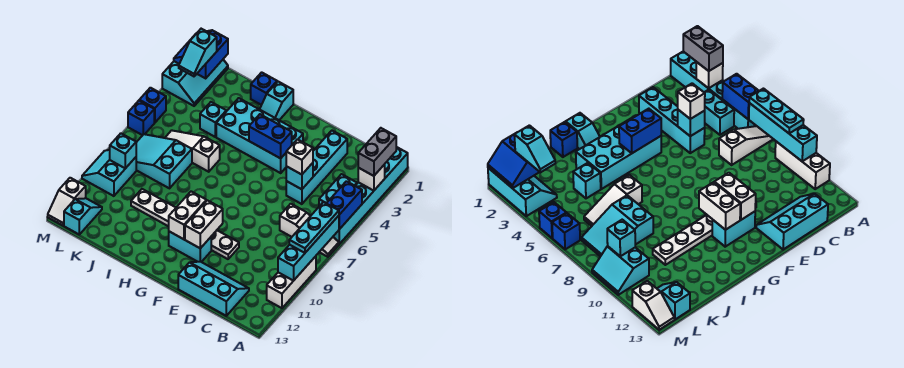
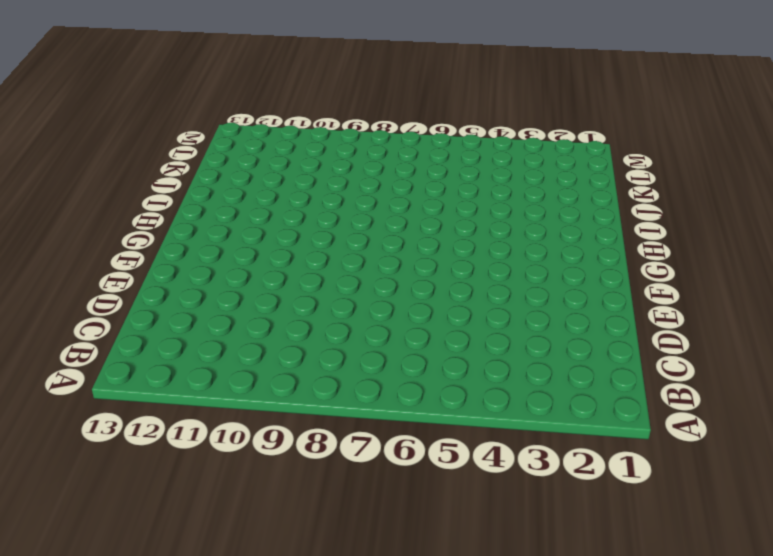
none -> cyan 1x6 brick [333,147,408,244]
none -> white 1x3 slope [280,204,339,257]
none -> white 1x3 brick [267,256,316,308]
none -> cyan 1x2 brick [319,174,357,206]

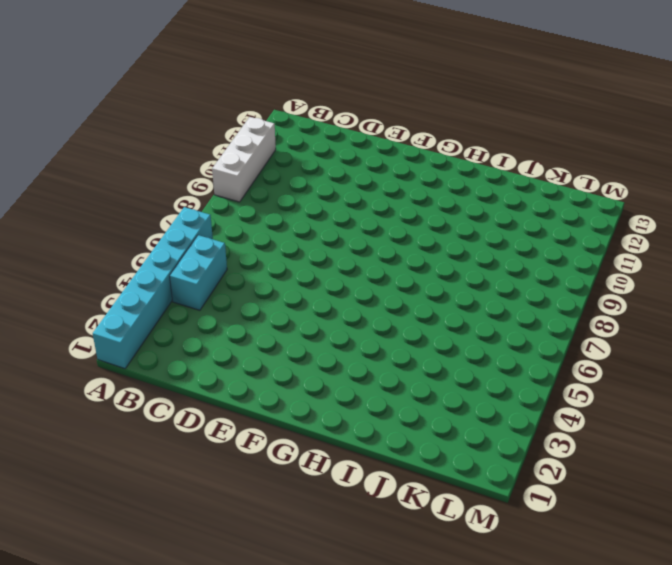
none -> white 1x3 slope [280,204,339,257]
none -> cyan 2x3 slope [178,262,249,316]
none -> cyan 1x4 brick [286,131,347,204]
none -> white 1x6 plate [131,189,239,259]

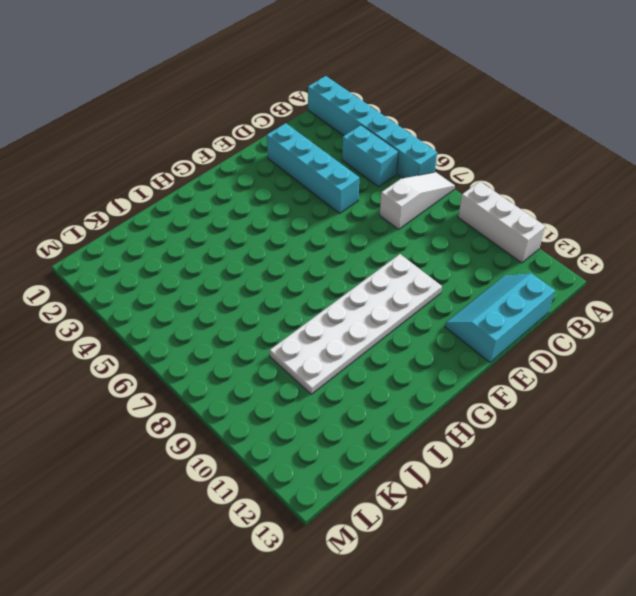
white 2x6 plate [270,254,442,394] -> white 1x6 plate [131,189,239,259]
none -> cyan 2x4 brick [216,98,303,173]
none -> cyan 1x2 brick [169,232,211,262]
none -> cyan 1x2 slope [260,82,293,120]
none -> blue 1x1 brick [251,72,277,105]

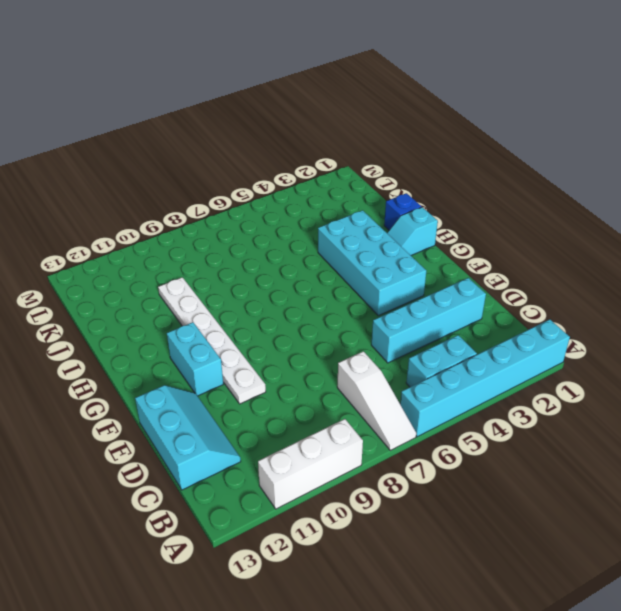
none -> white 1x3 slope [165,130,220,172]
none -> cyan 1x1 brick [200,102,226,137]
none -> cyan 2x3 slope [136,134,192,188]
none -> cyan 2x3 slope [162,60,228,106]

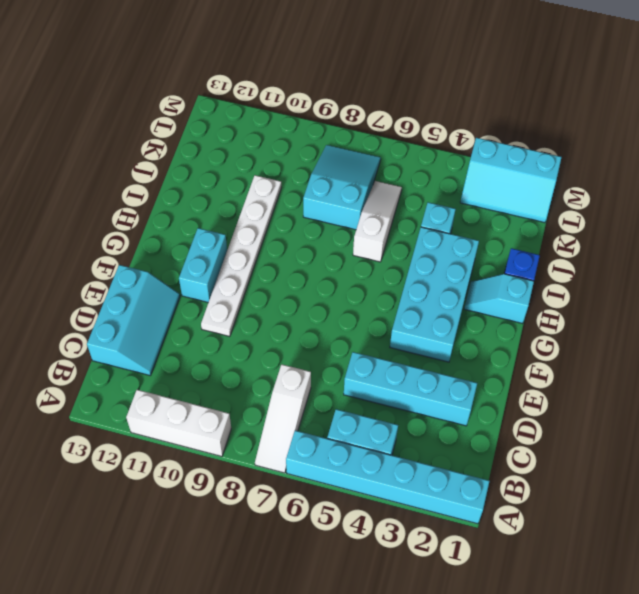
none -> cyan 2x2 slope [82,150,136,196]
none -> cyan 1x2 slope [64,198,102,234]
none -> blue 1x1 brick [139,88,166,123]
none -> blue 1x1 brick [128,101,154,135]

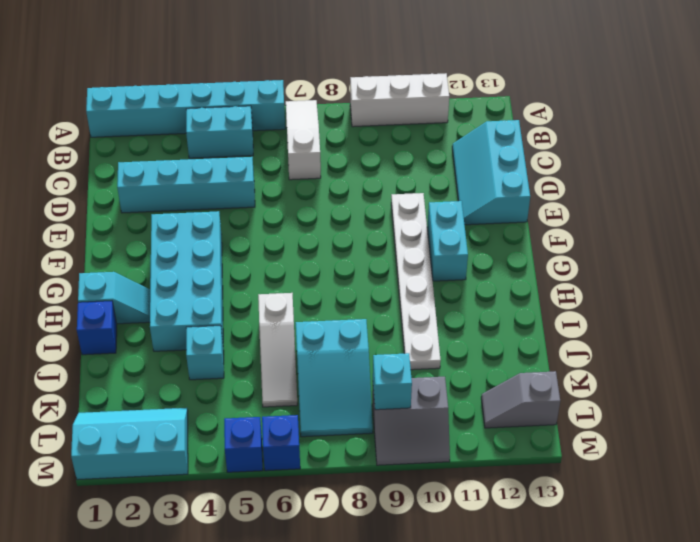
grey 2x2 slope [372,377,450,465] -> cyan 2x2 slope [82,150,136,196]
grey 1x2 slope [481,371,560,428] -> cyan 1x2 slope [64,198,102,234]
none -> white 1x2 slope [48,178,86,225]
none -> white 1x1 brick [358,164,385,191]
none -> blue 1x2 brick [327,181,362,229]
none -> cyan 1x4 brick [278,216,339,281]

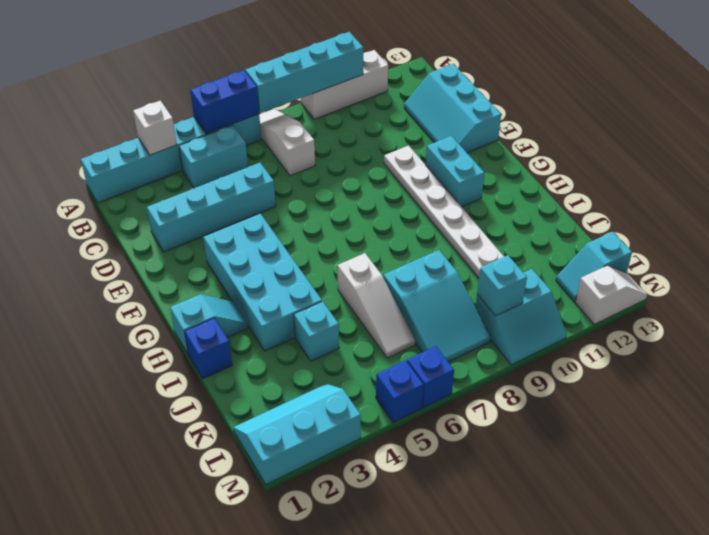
none -> cyan 1x1 brick [286,163,313,189]
none -> blue 1x2 brick [249,114,292,158]
none -> white 1x2 brick [185,200,223,248]
none -> white 1x2 brick [169,191,206,239]

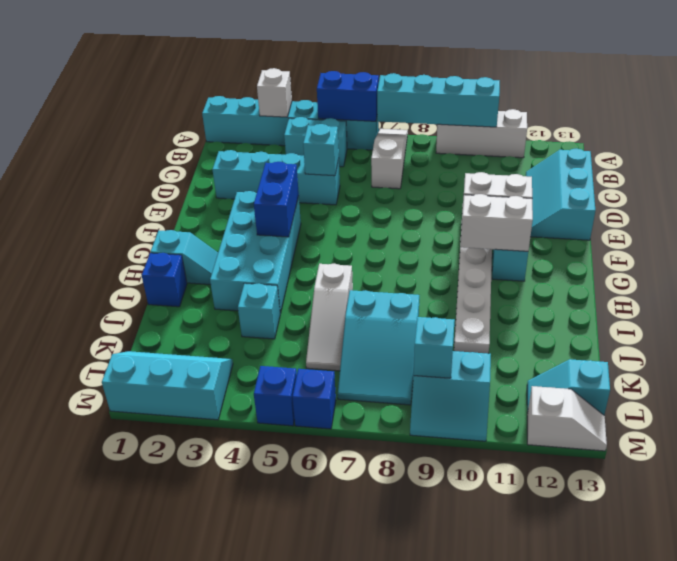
none -> blue 2x2 slope [174,30,228,78]
none -> grey 1x2 brick [358,128,396,176]
none -> cyan 1x3 plate [289,202,339,253]
none -> white 1x1 brick [286,139,313,175]

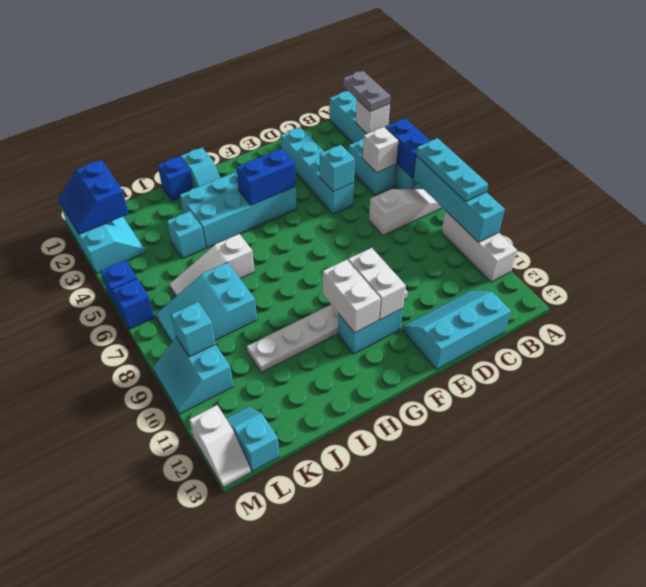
grey 1x2 plate [343,71,390,112] -> grey 1x2 brick [358,128,396,176]
white 1x1 brick [363,127,399,173] -> white 1x1 brick moved to [286,139,313,175]
none -> cyan 1x2 slope [179,29,217,76]

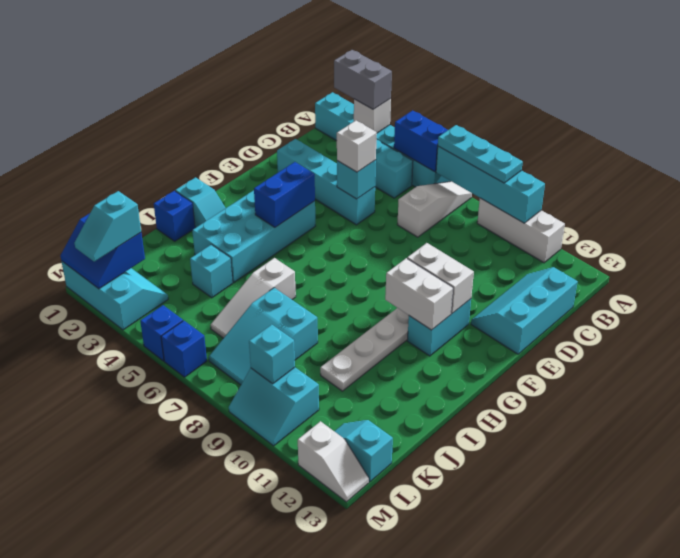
cyan 1x2 slope [74,191,141,262] -> cyan 1x2 slope turned to [179,29,217,76]

